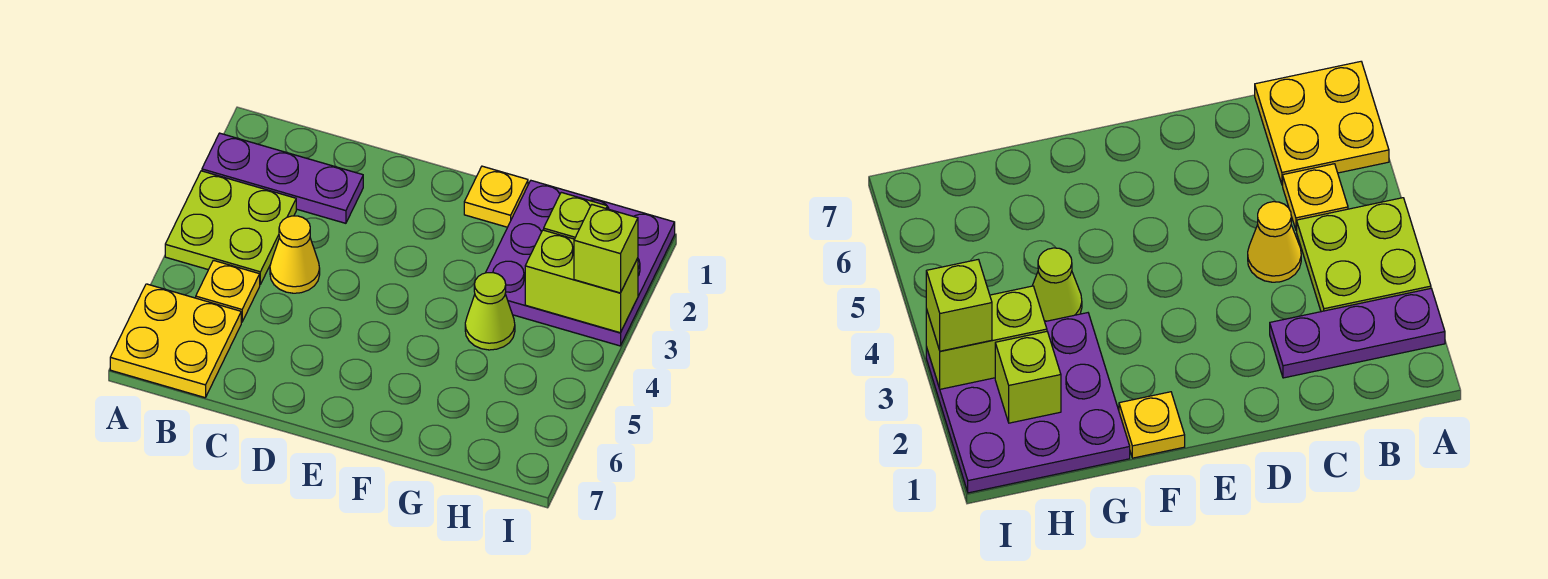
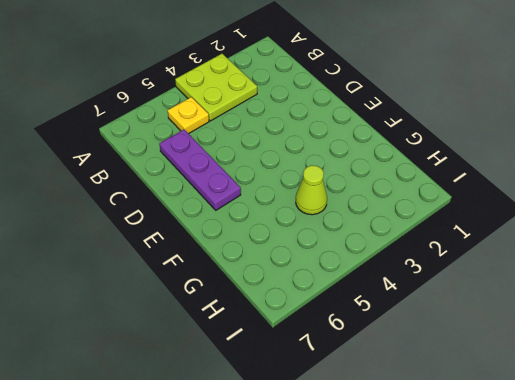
purple 1x3 plate [159,130,241,210] -> purple 1x3 plate moved to [202,133,363,223]
none -> yellow 2x2 plate [110,284,241,398]
none -> yellow 1x1 cone [270,216,320,293]

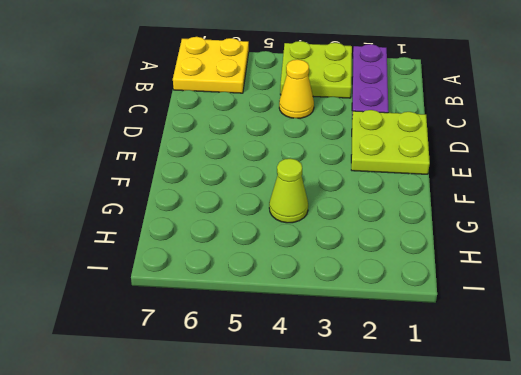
lime 2x2 plate [351,110,430,174] -> none
none -> yellow 1x1 plate [196,260,260,322]
none -> yellow 1x1 plate [464,166,528,227]

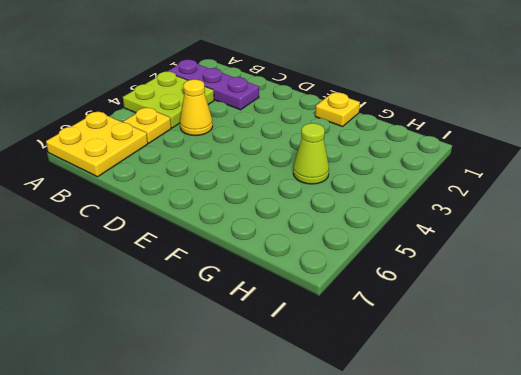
none -> purple 3x3 plate [486,181,675,346]
none -> lime 1x1 brick [544,192,607,239]

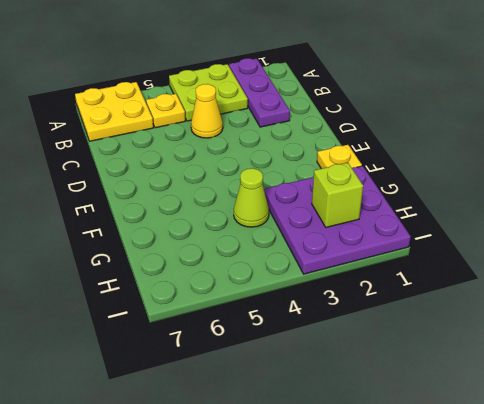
none -> lime 1x2 brick [525,230,638,333]
none -> lime 1x1 brick [574,205,638,293]

